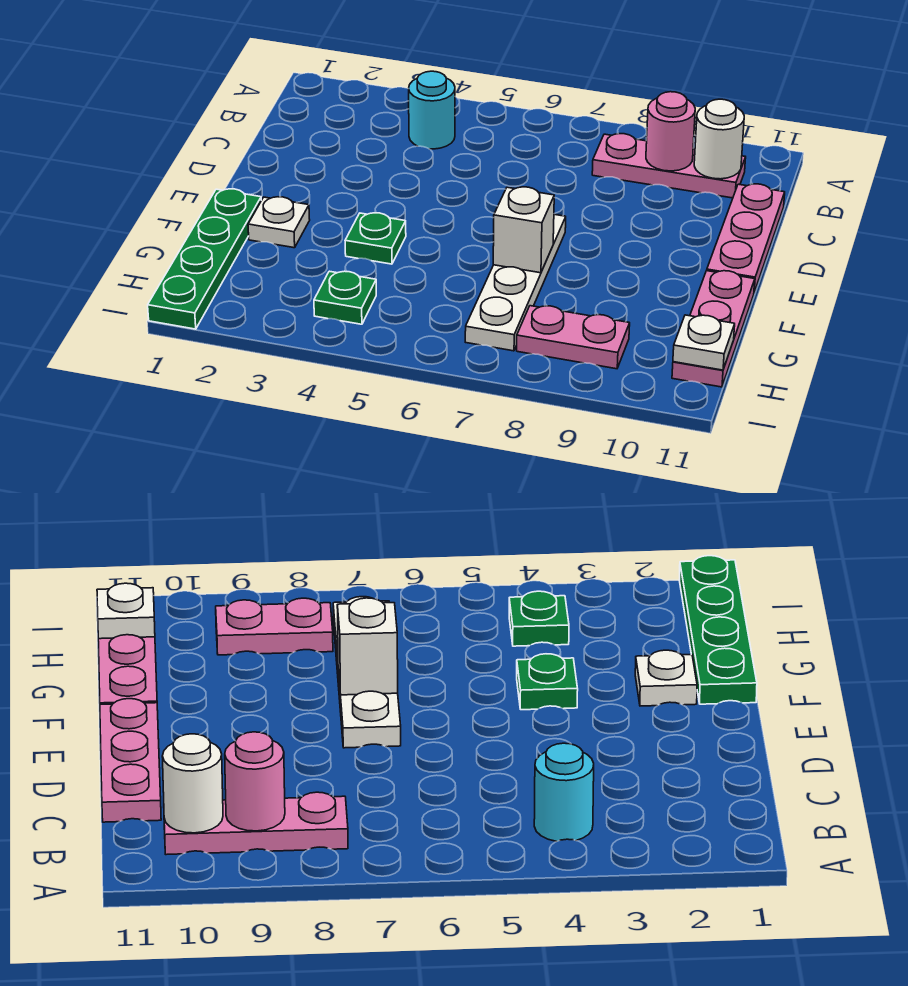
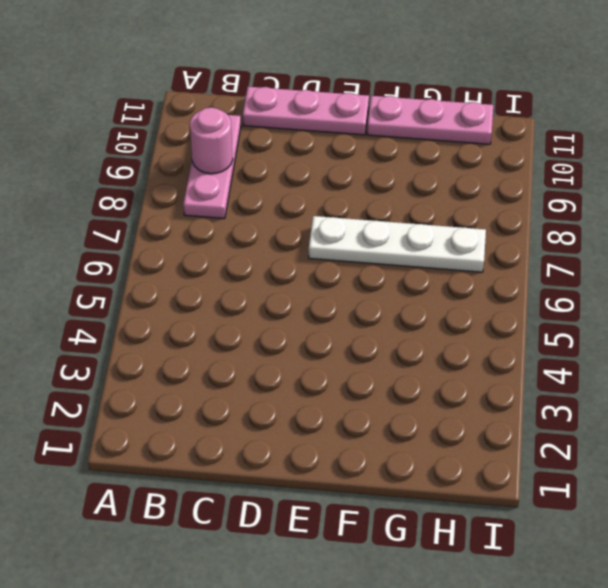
none -> cyan 1x1 round brick [409,71,455,149]
none -> green 1x4 plate [148,189,261,329]
none -> white 1x1 plate [248,197,310,248]

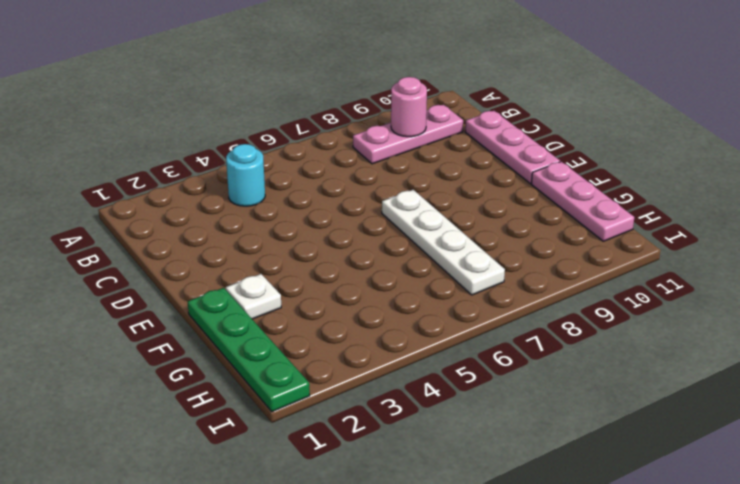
none -> green 1x1 plate [345,213,406,264]
none -> green 1x1 plate [314,271,376,324]
none -> pink 1x2 plate [517,306,630,369]

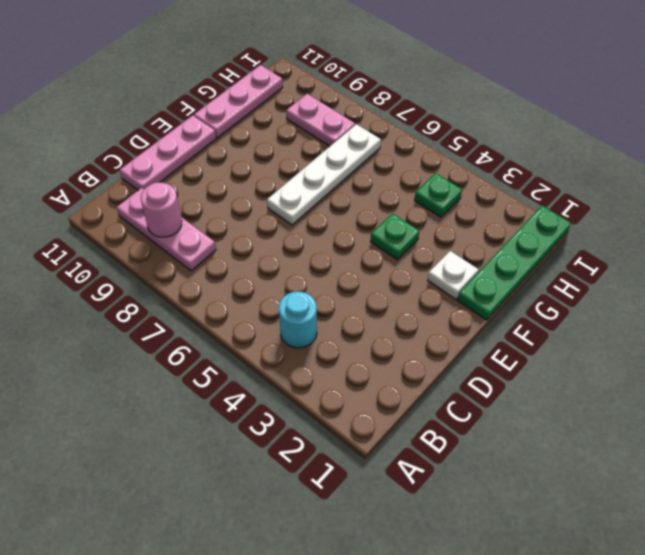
none -> white 1x1 round brick [694,99,744,179]
none -> white 1x1 brick [493,187,554,273]
none -> white 1x1 plate [673,315,735,370]

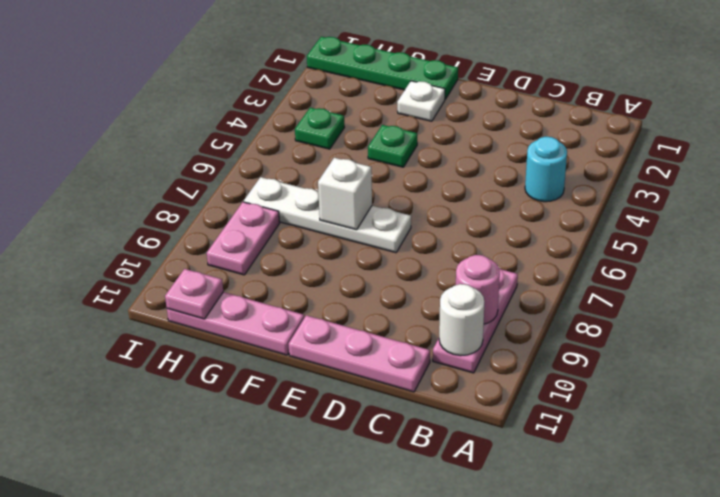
pink 1x1 plate [165,269,223,319] -> white 1x1 plate [673,315,735,370]

